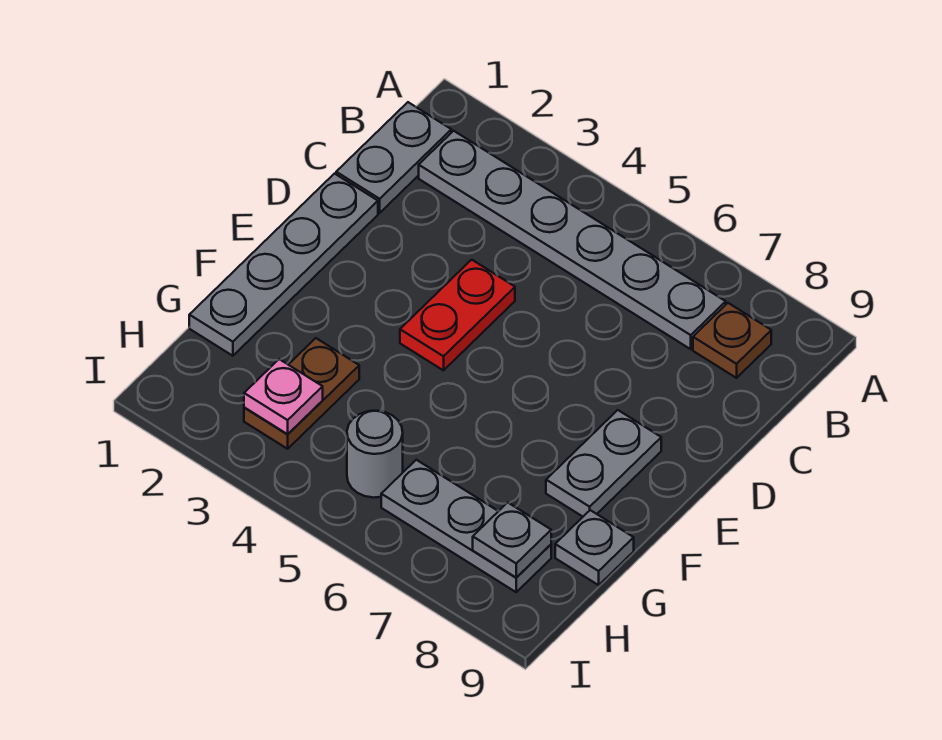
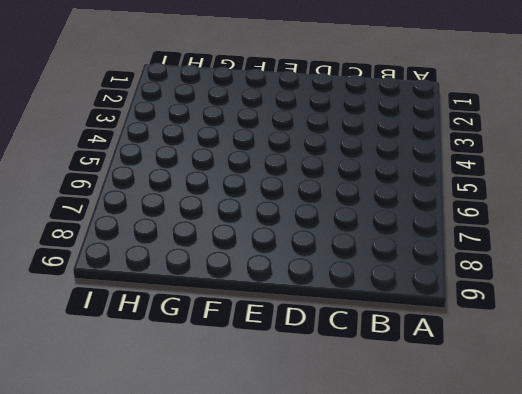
none -> grey 1x2 plate [336,102,451,213]
none -> grey 1x6 plate [419,131,726,349]
none -> brown 1x1 plate [693,303,771,378]

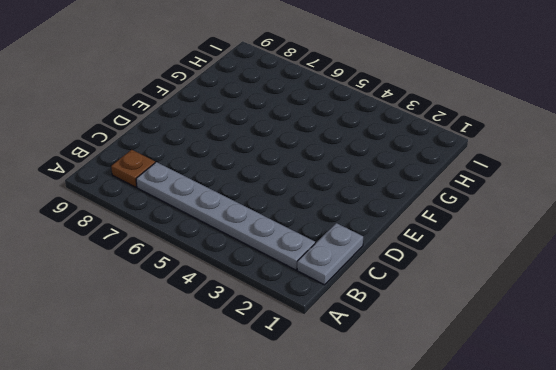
none -> grey 1x4 plate [189,174,378,356]
none -> red 1x2 plate [400,260,515,370]
none -> grey 1x2 plate [546,410,661,517]

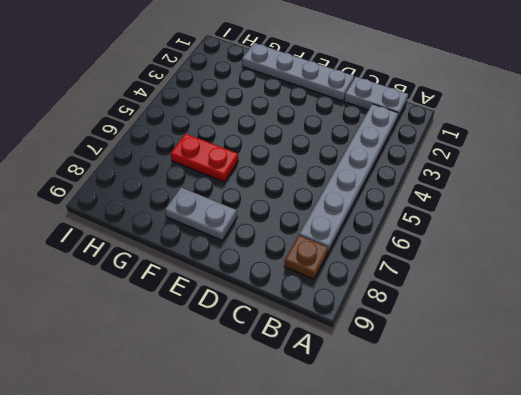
red 1x2 plate [171,134,238,182] -> red 1x2 plate moved to [400,260,515,370]
none -> brown 1x2 plate [244,338,359,449]
none -> grey 1x1 plate [555,510,634,585]
none -> grey 1x1 round brick [347,411,403,498]

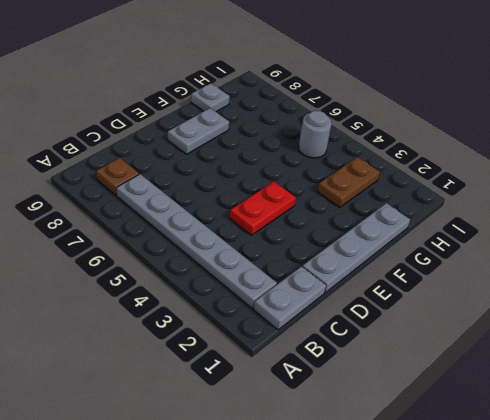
none -> grey 1x3 plate [381,460,551,592]
none -> pink 1x1 plate [244,359,323,434]
none -> grey 1x1 plate [473,503,551,578]

